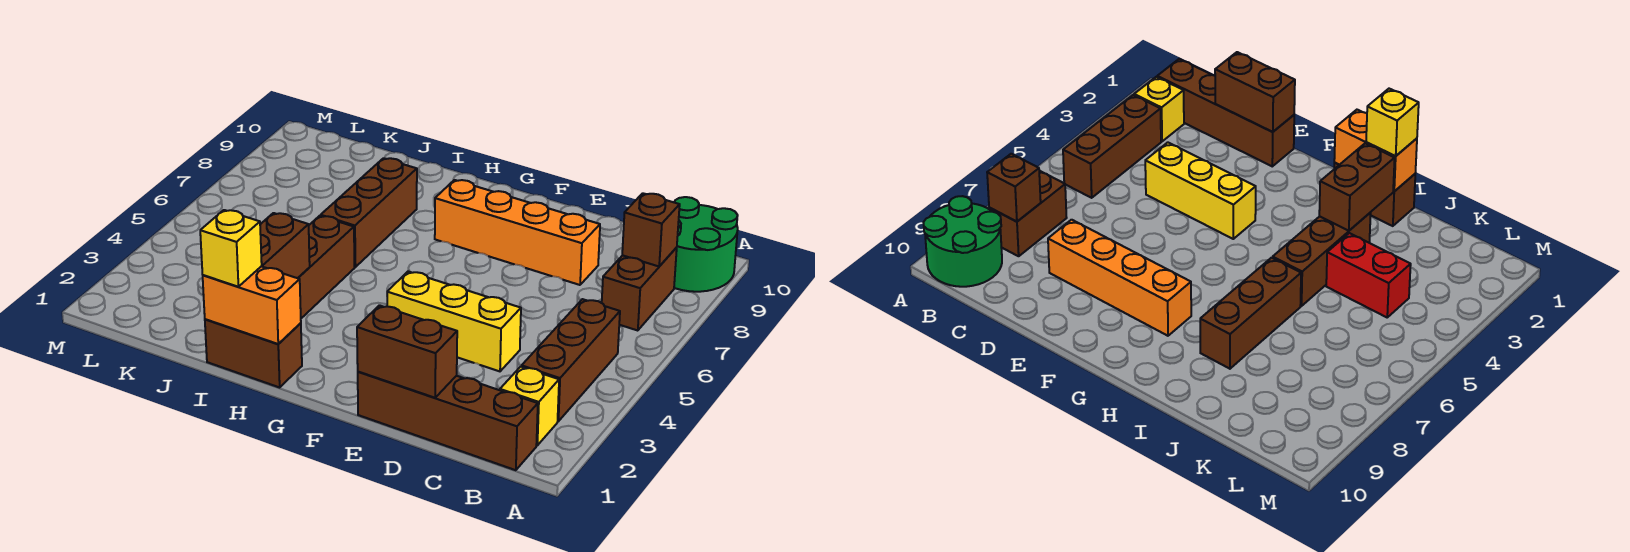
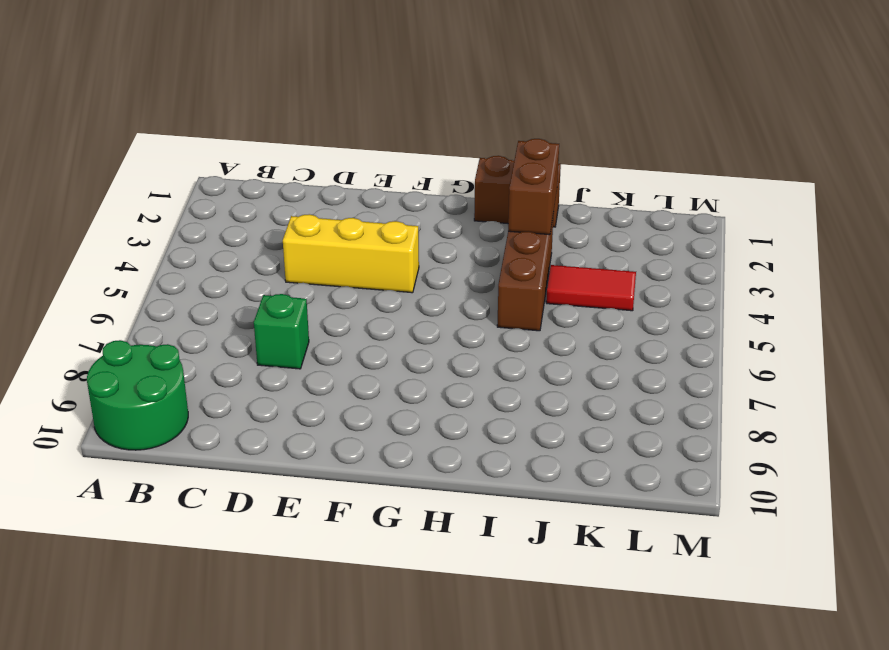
green 1x1 brick [254,294,309,369] -> none
red 1x2 tile [546,265,636,311] -> red 1x2 brick [1326,233,1411,317]
none -> brown 1x4 brick [358,372,538,470]
none -> yellow 1x1 brick [500,367,559,445]
none -> brown 1x3 brick [522,299,620,421]

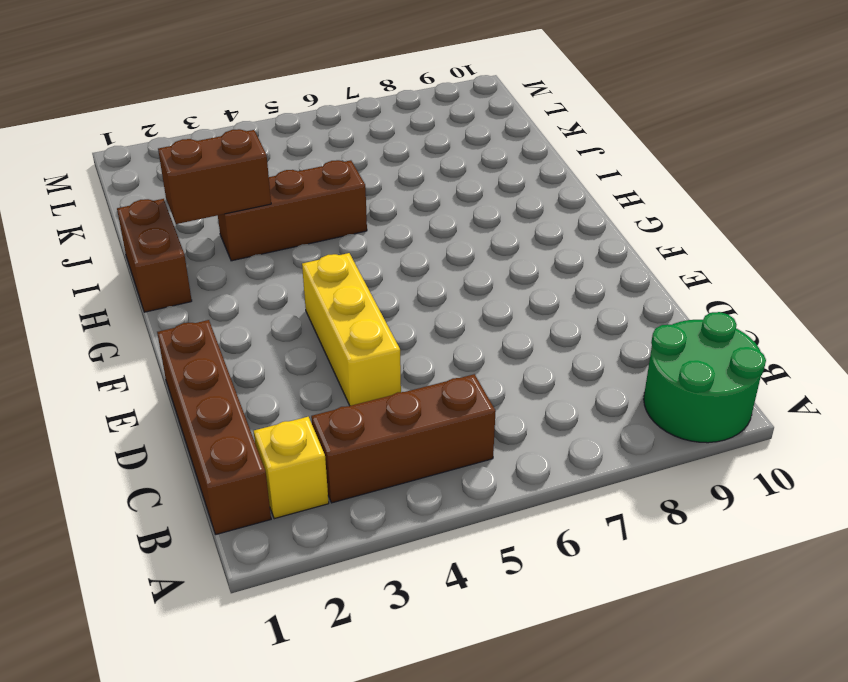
none -> brown 1x2 brick [602,248,677,331]
none -> orange 1x4 brick [435,180,600,285]
none -> brown 1x3 brick [321,158,417,267]

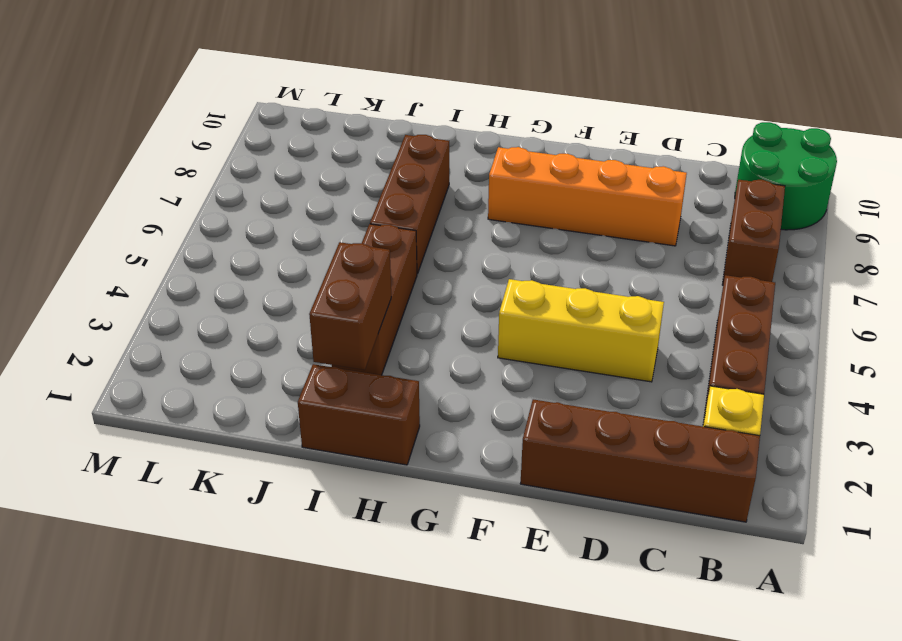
none -> red 1x2 brick [1326,233,1411,317]
none -> brown 1x1 brick [622,193,680,266]
none -> brown 1x2 brick [357,305,457,398]

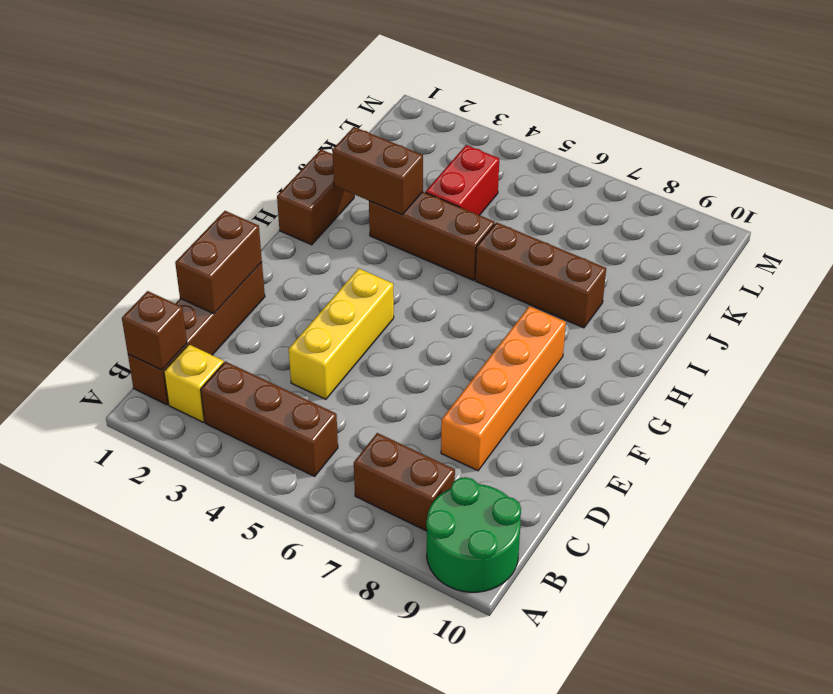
brown 1x1 brick [122,291,187,370] -> brown 1x1 brick moved to [622,193,680,266]
none -> orange 1x2 brick [203,266,301,344]
none -> yellow 1x1 brick [200,210,262,287]

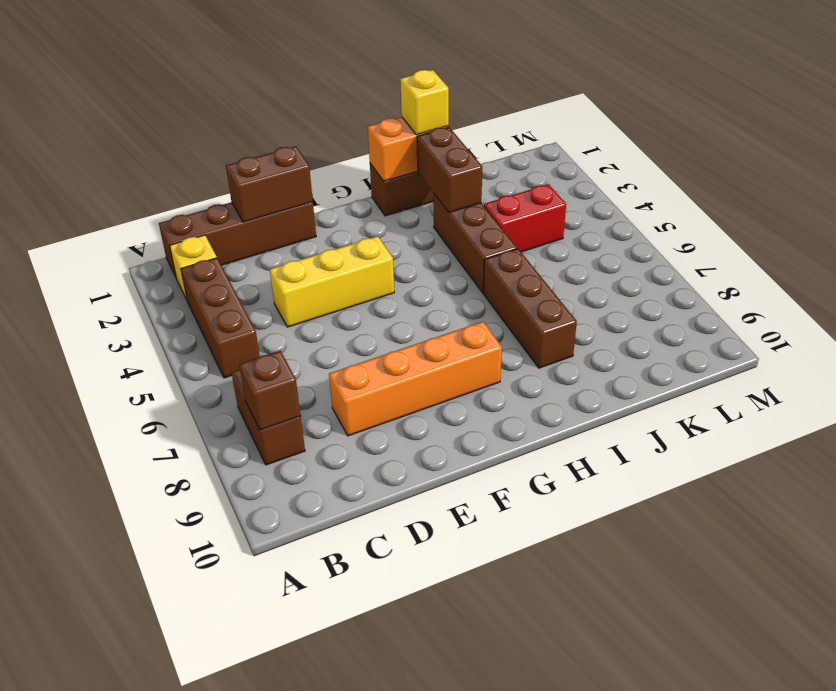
none -> green 2x2 round brick [674,197,738,292]

